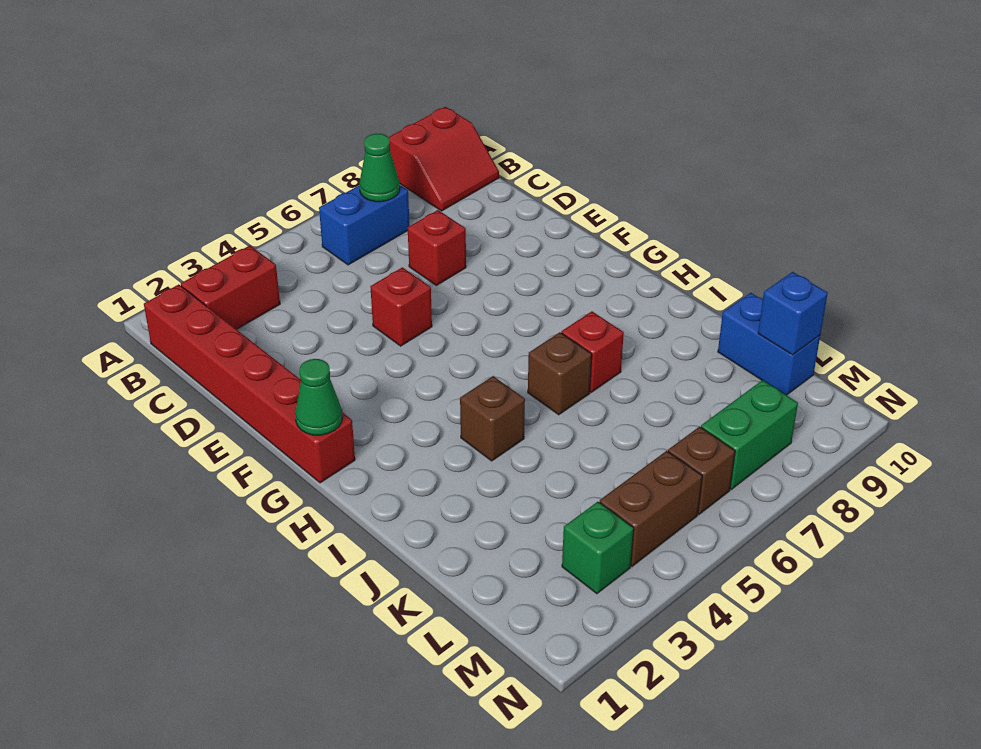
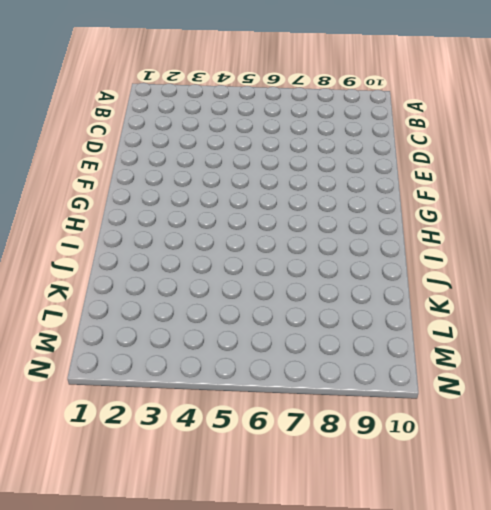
none -> red 2x2 slope [389,107,499,211]
none -> red 1x6 brick [144,284,355,483]
none -> red 1x2 brick [181,246,280,329]

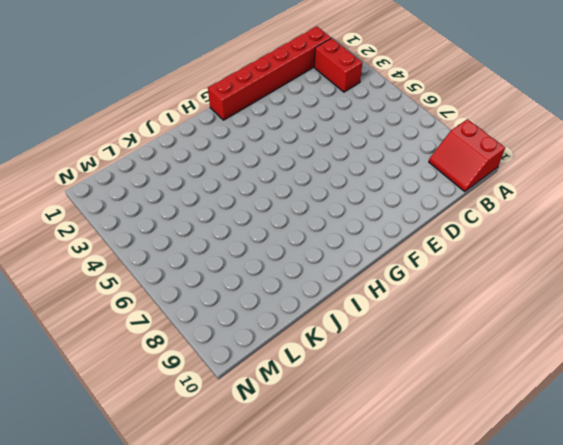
none -> blue 1x2 brick [319,185,410,265]
none -> red 1x1 brick [408,210,466,285]
none -> red 1x1 brick [370,267,432,346]

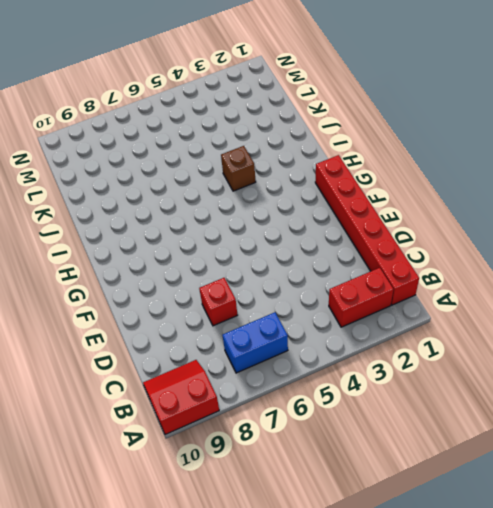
none -> red 1x1 brick [370,267,432,346]
none -> brown 1x1 brick [528,332,592,415]
none -> red 1x1 brick [561,311,624,392]

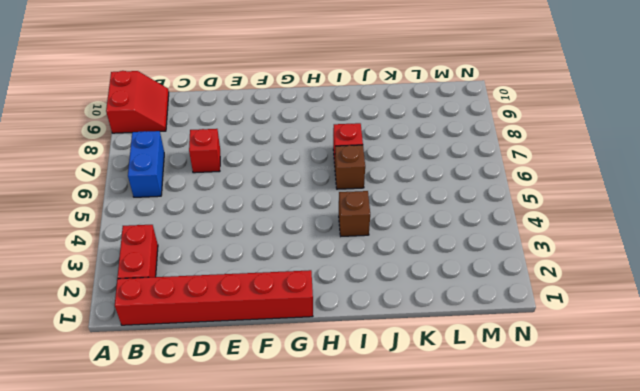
none -> red 1x1 brick [370,267,432,346]
none -> blue 1x2 brick [718,293,820,395]
none -> green 1x1 brick [562,502,634,594]

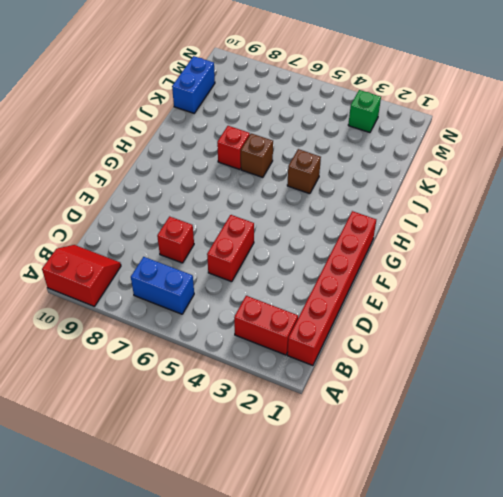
red 1x2 brick [207,215,254,282] -> red 1x1 brick [370,267,432,346]
none -> brown 1x2 brick [599,451,702,566]
none -> brown 1x1 brick [668,426,735,514]
none -> green 1x2 brick [701,380,798,489]

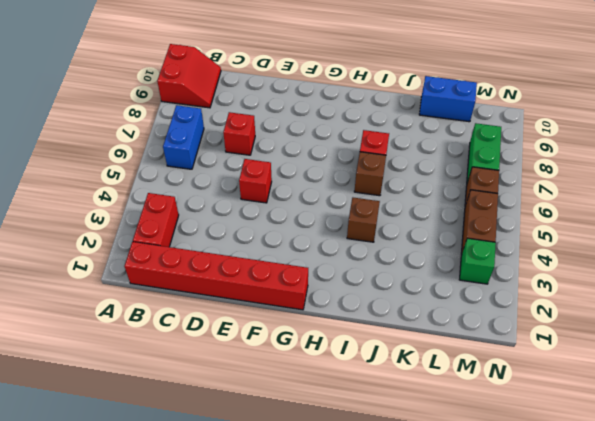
none -> green 1x1 cone [359,134,400,202]
none -> green 1x1 cone [295,359,342,435]
none -> blue 1x1 brick [758,272,828,355]

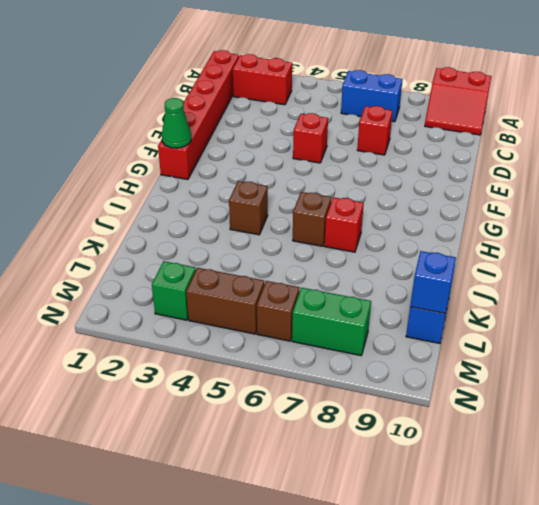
none -> green 1x1 cone [359,134,400,202]

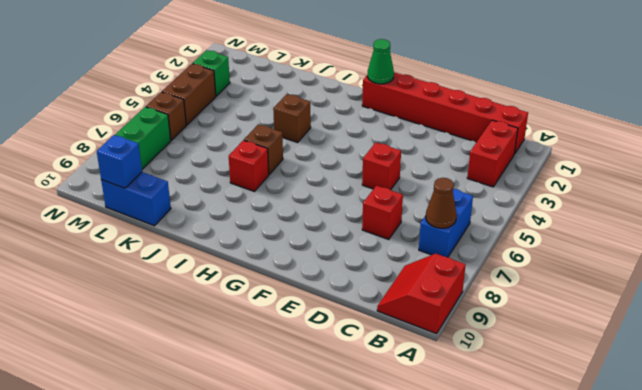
brown 1x1 cone [426,178,457,228] -> green 1x1 cone [359,134,400,202]

